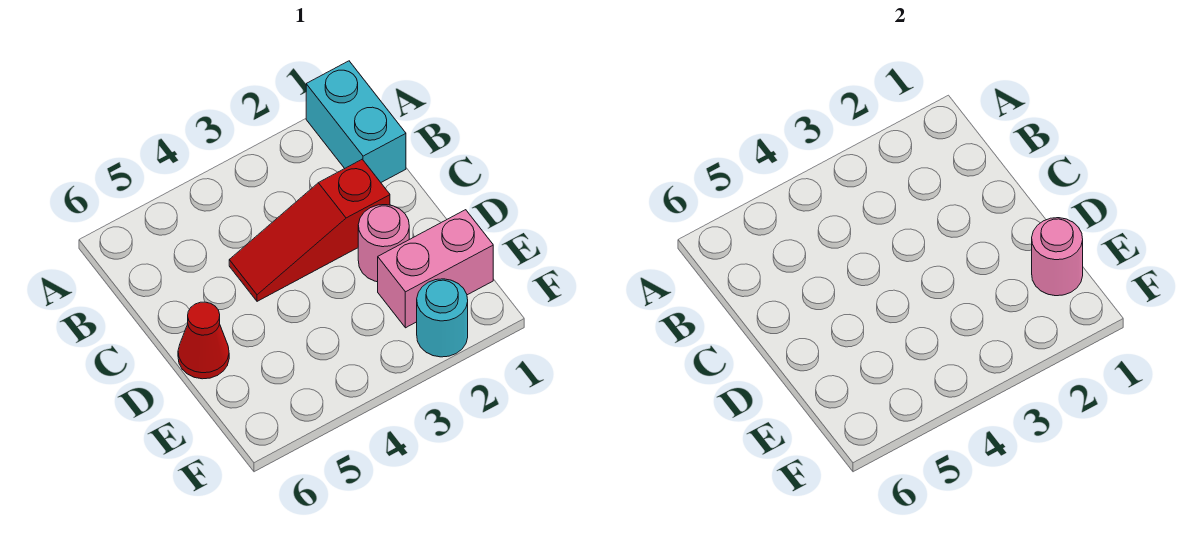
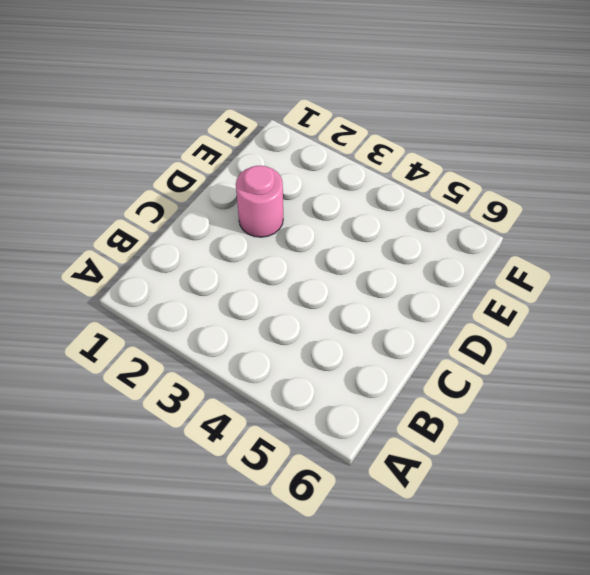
none -> cyan 1x2 brick [306,61,406,182]
none -> red 1x3 slope [229,159,390,301]

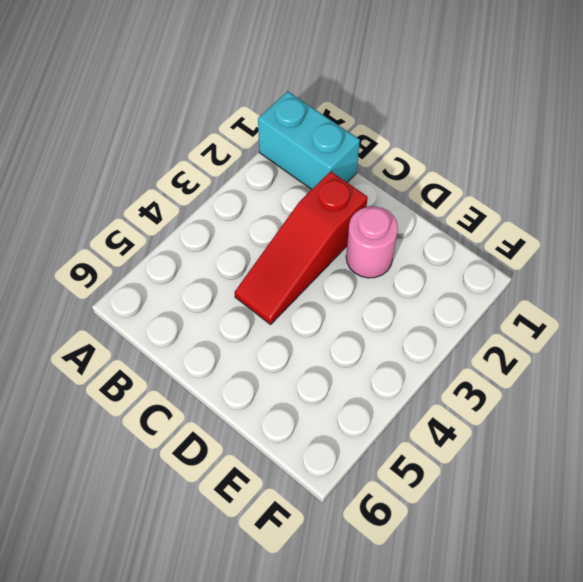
none -> red 1x1 cone [178,302,229,379]
none -> pink 1x2 brick [378,210,493,328]

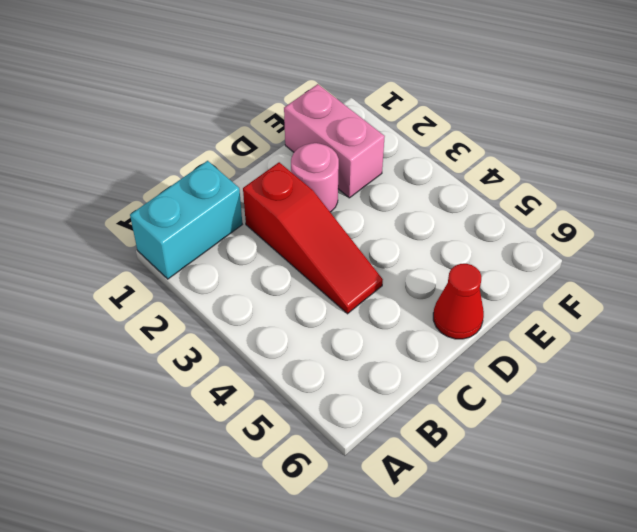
none -> cyan 1x1 round brick [417,279,468,357]
none -> pink 1x1 round brick [1032,218,1083,296]

